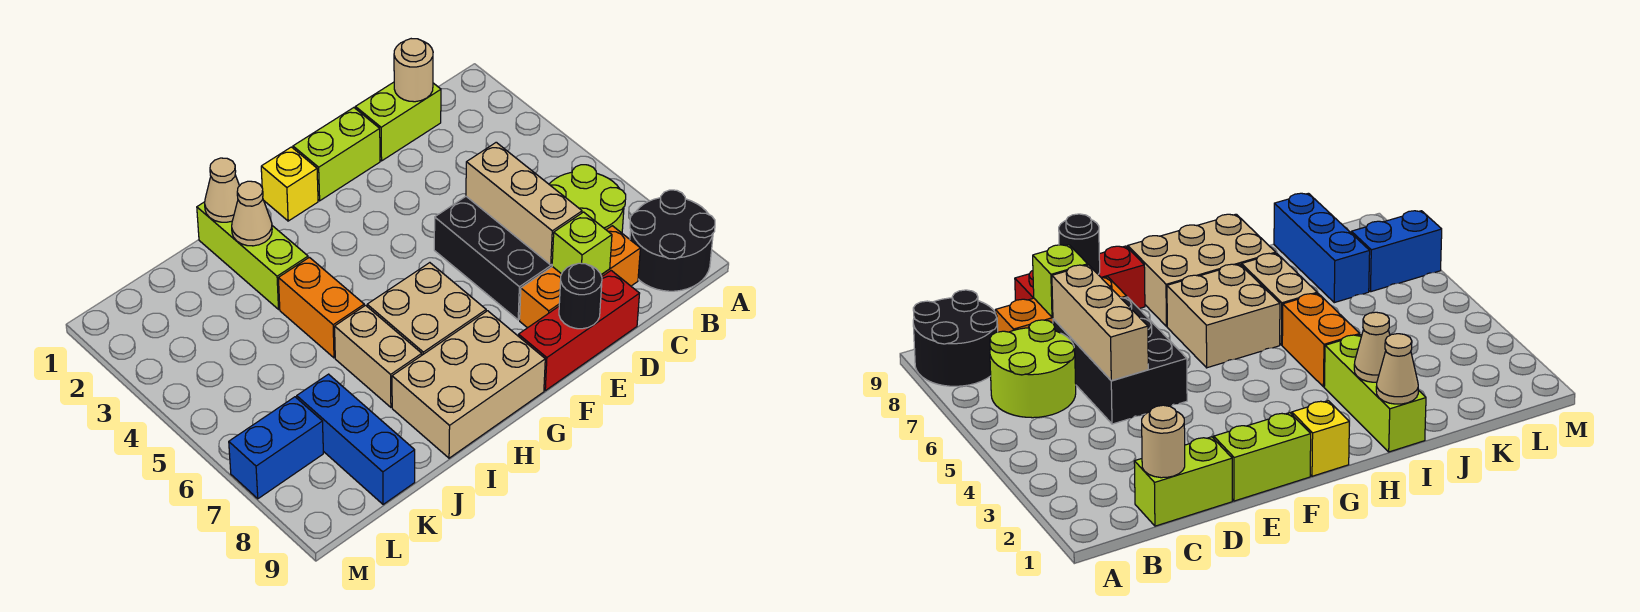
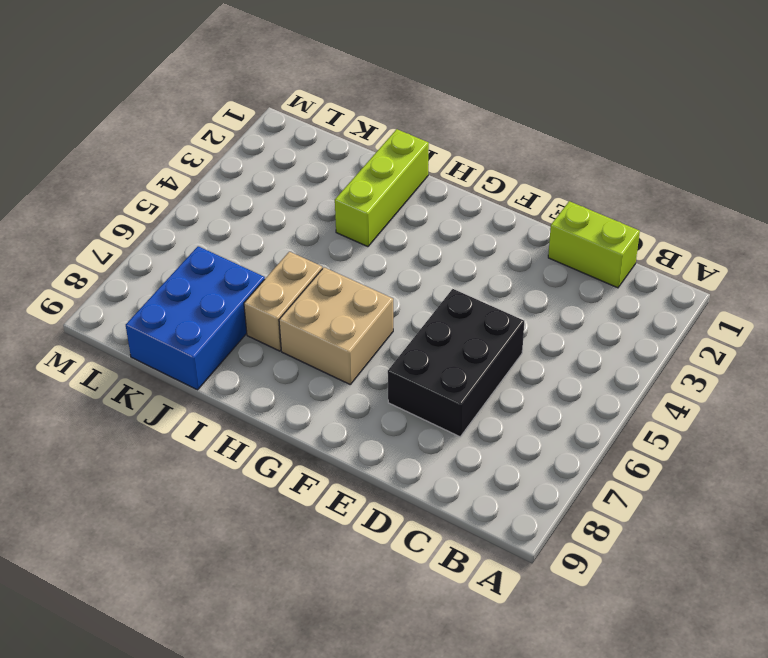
blue 2x3 brick [126,246,265,390] -> blue 1x3 brick [297,374,415,505]
none -> black 2x2 round brick [630,190,715,291]
none -> lime 2x2 round brick [549,165,626,233]
none -> orange 1x3 brick [520,226,640,328]

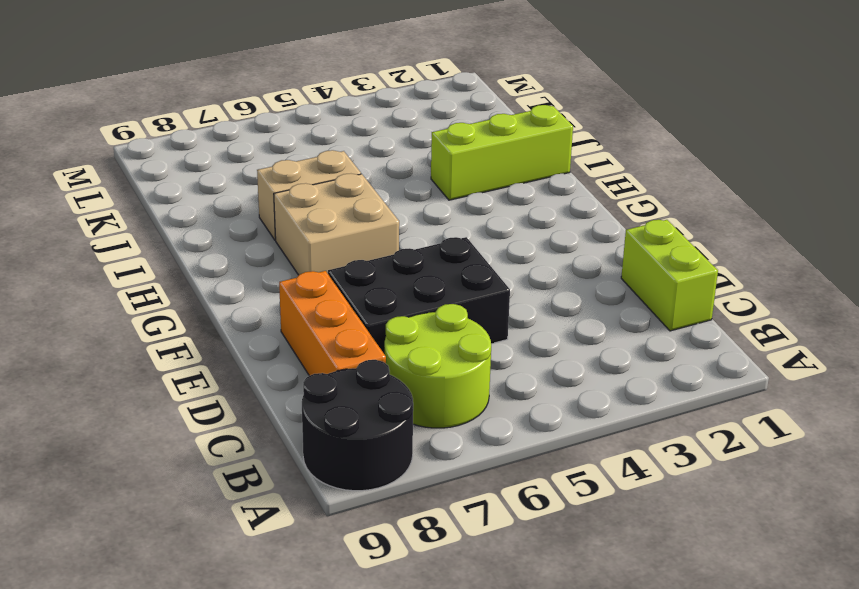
none -> red 1x3 brick [518,271,640,391]
none -> lime 1x2 brick [293,108,380,201]
none -> yellow 1x1 brick [261,147,318,221]

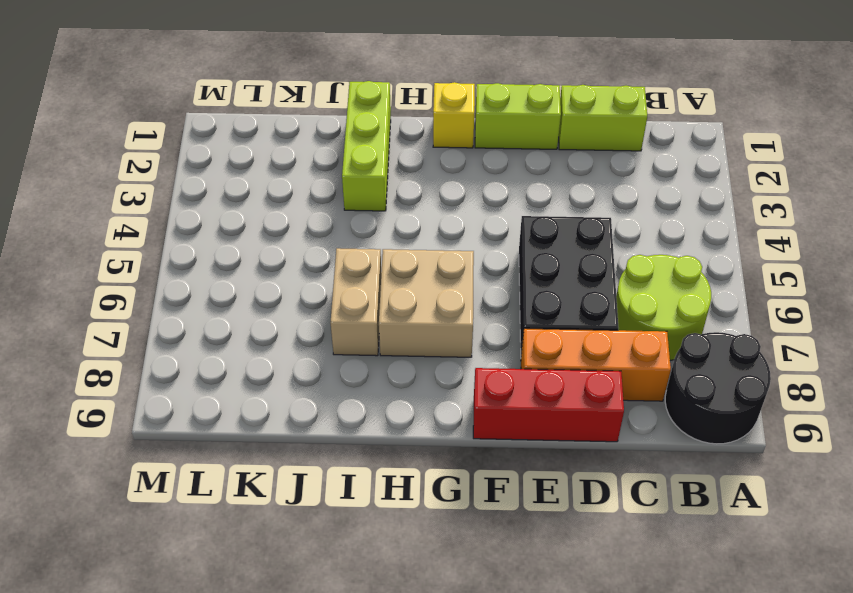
none -> tan 2x3 brick [392,311,545,458]
none -> orange 1x2 brick [278,257,364,358]
none -> blue 1x3 brick [297,374,415,505]

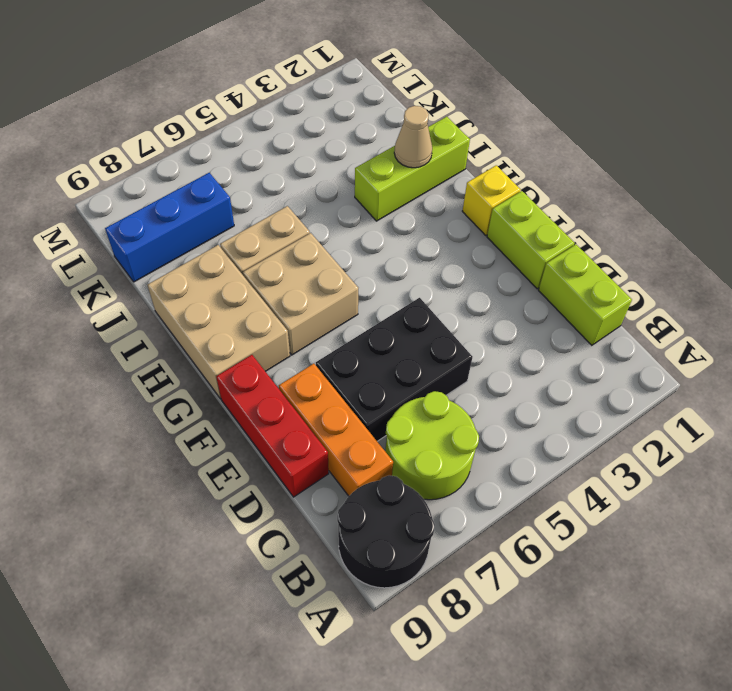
none -> orange 1x2 brick [278,257,364,358]
none -> blue 1x2 brick [229,397,323,499]
none -> tan 1x1 round brick [394,39,433,102]

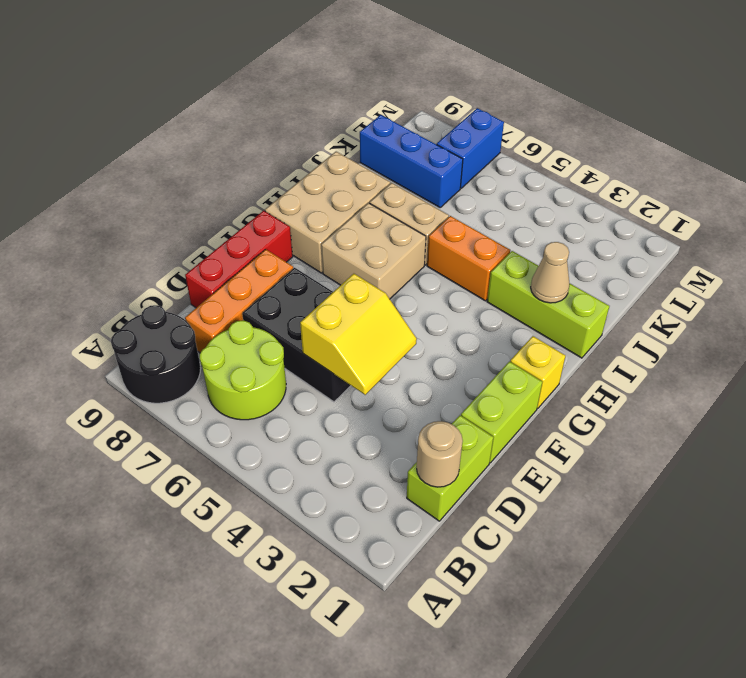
yellow 2x2 slope [300,274,417,395] -> tan 1x3 brick [466,142,582,265]
none -> lime 1x1 brick [552,212,612,275]
none -> black 1x1 round brick [559,263,602,329]
none -> tan 1x1 cone [205,158,239,222]

